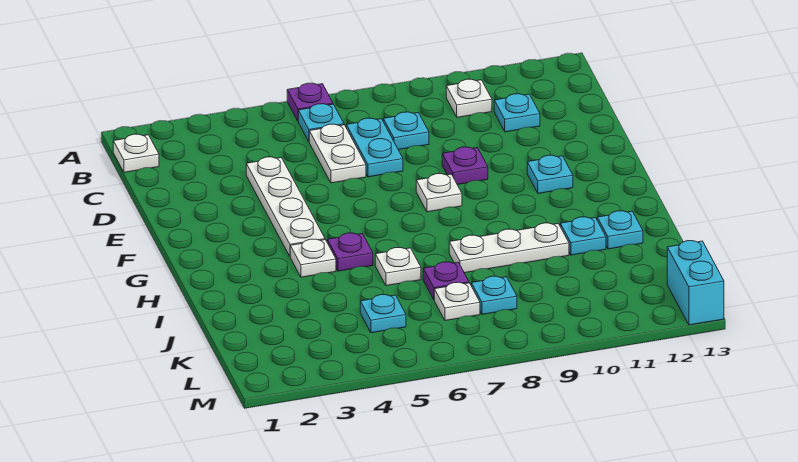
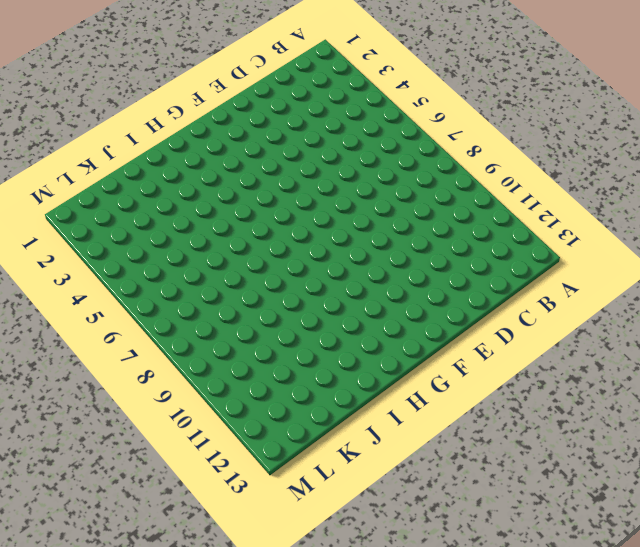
none -> purple 1x1 plate [287,83,333,121]
none -> white 1x1 plate [113,134,159,172]
none -> cyan 1x1 plate [298,104,344,141]

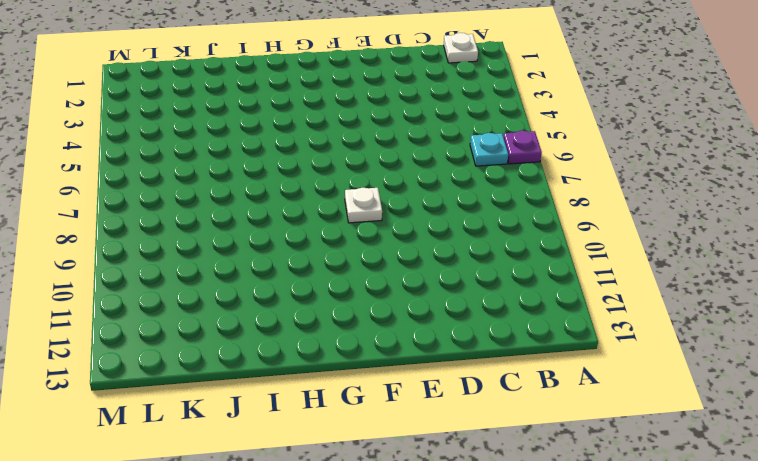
none -> white 1x1 plate [446,79,492,117]
none -> white 1x2 plate [309,124,366,183]
none -> cyan 1x2 plate [346,118,403,177]

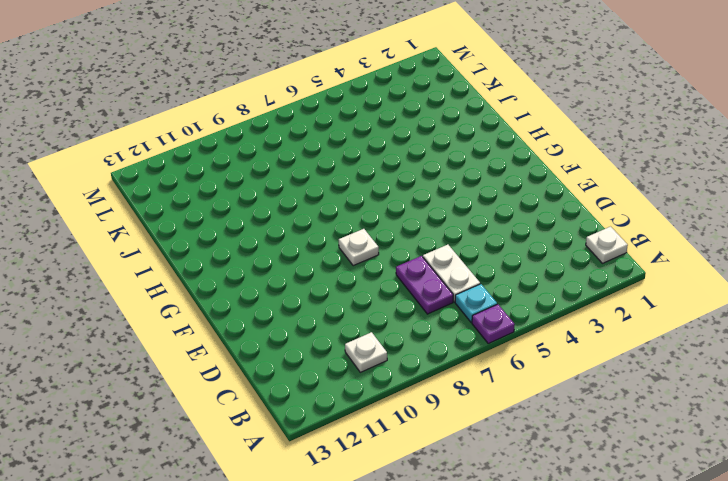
purple 1x2 plate [396,256,453,314] -> cyan 1x2 plate [346,118,403,177]
none -> cyan 1x1 plate [383,112,429,150]
none -> cyan 1x1 plate [494,94,540,132]
none -> white 1x4 plate [246,157,325,256]

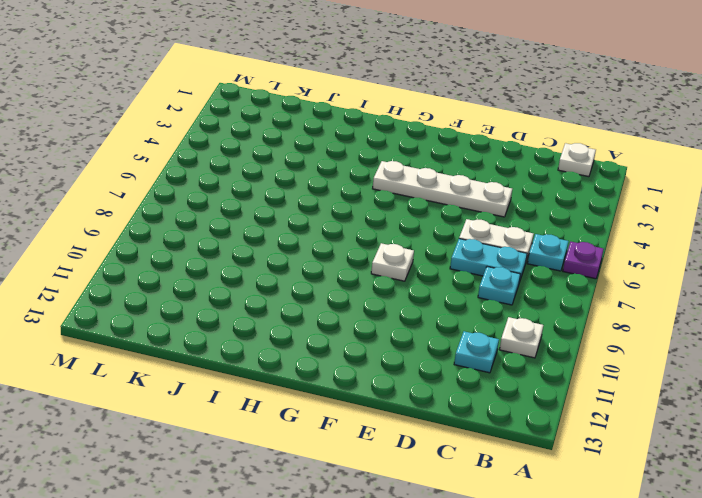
none -> purple 1x1 plate [442,147,488,185]
none -> cyan 1x1 plate [527,155,573,193]
none -> white 1x1 plate [290,239,336,277]

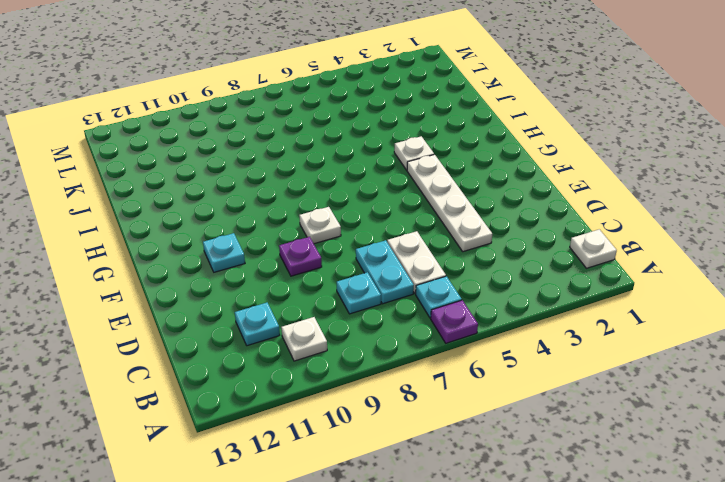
none -> purple 1x1 plate [327,233,373,271]
none -> white 1x1 plate [375,248,421,286]
none -> white 1x3 plate [449,223,569,273]

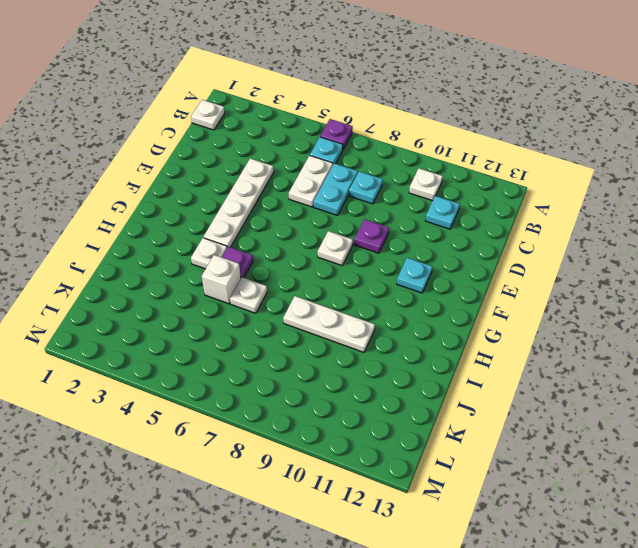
white 1x1 brick [202,255,241,304] -> none
none -> cyan 1x1 plate [560,217,606,255]
none -> cyan 1x1 plate [597,211,643,249]
none -> purple 1x1 plate [423,262,469,299]

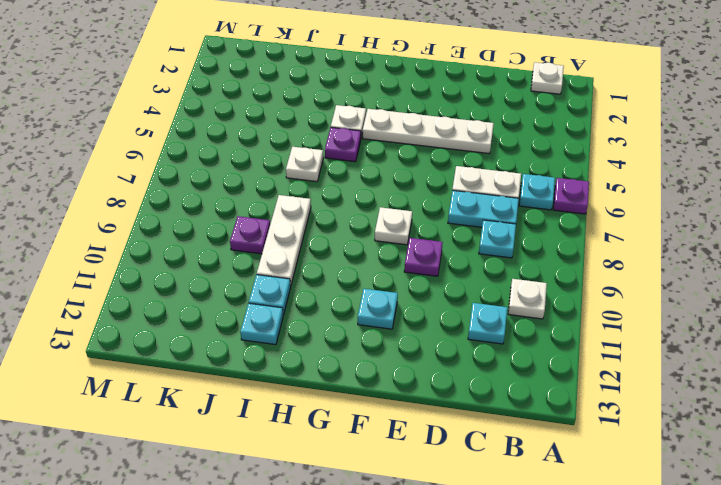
purple 1x1 plate [230,216,270,254] -> purple 1x1 plate moved to [423,262,469,299]
none -> cyan 1x1 plate [360,295,406,333]
none -> white 1x1 plate [434,282,480,321]
none -> cyan 1x1 plate [471,276,517,314]

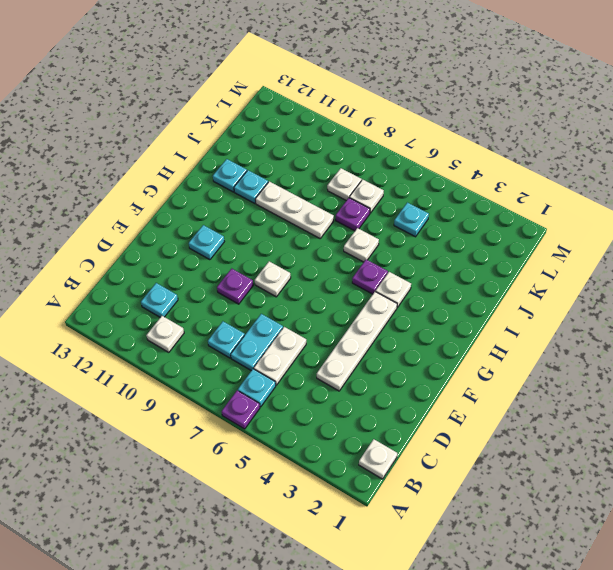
white 1x1 plate [327,168,362,201] -> cyan 1x1 plate [471,276,517,314]
none -> cyan 1x2 brick [667,241,724,325]

